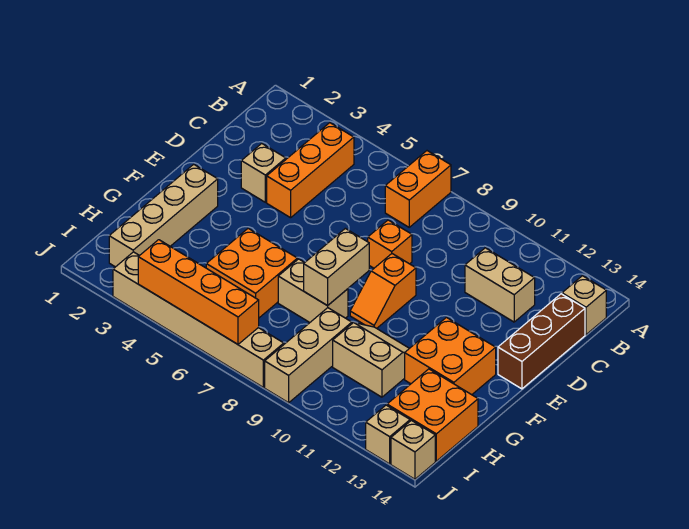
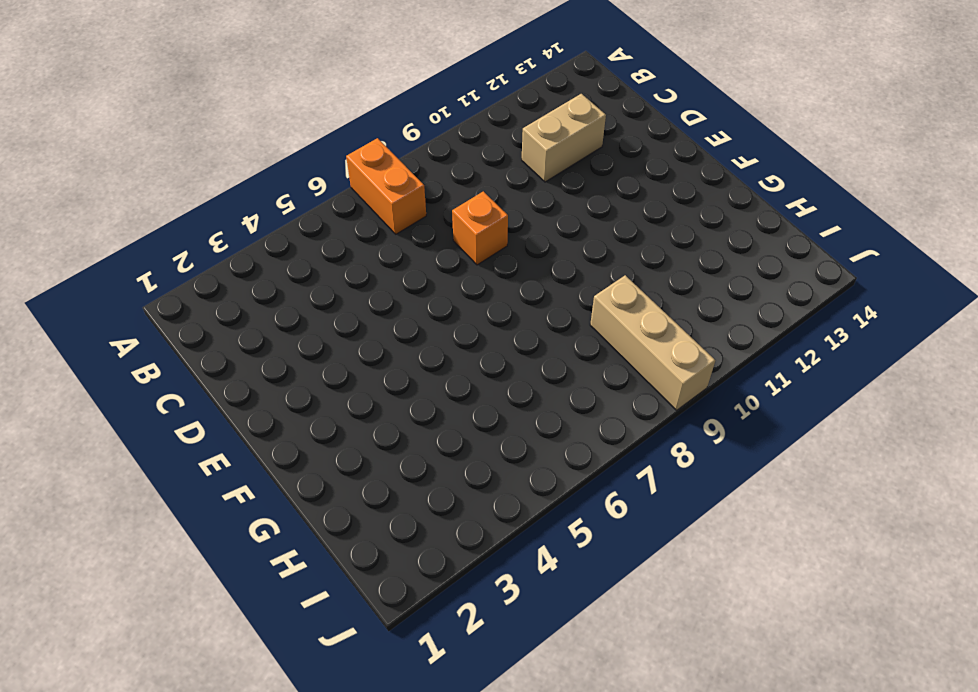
none -> orange 1x3 brick [267,123,354,218]
none -> tan 1x1 brick [562,276,606,335]
none -> brown 1x3 brick [498,294,585,389]

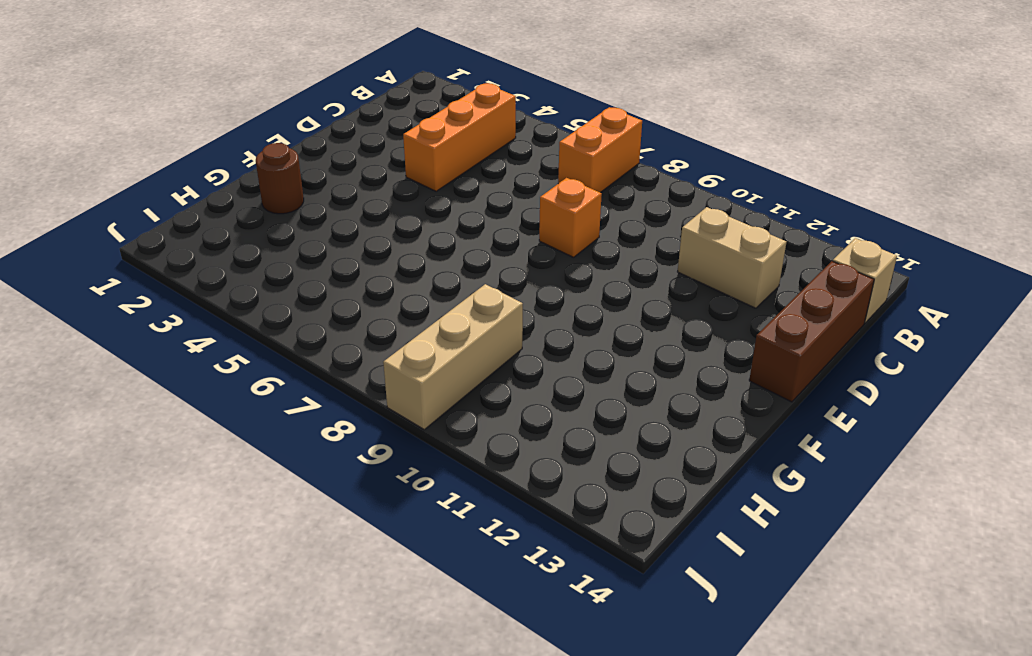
brown 1x1 round brick [256,143,304,214] -> tan 1x4 brick [109,164,218,267]
none -> tan 1x1 brick [241,144,286,202]
none -> orange 1x2 slope [350,254,416,328]
none -> orange 2x2 brick [405,317,496,395]

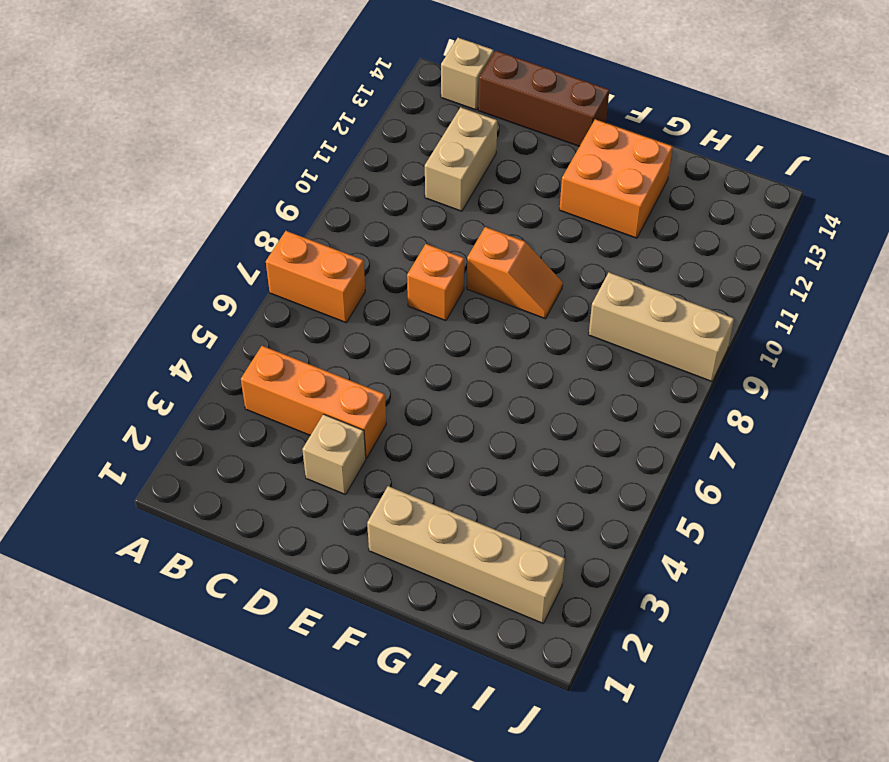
none -> orange 2x2 brick [206,228,297,318]
none -> tan 1x2 brick [278,259,348,322]
none -> tan 2x2 slope [333,322,409,397]

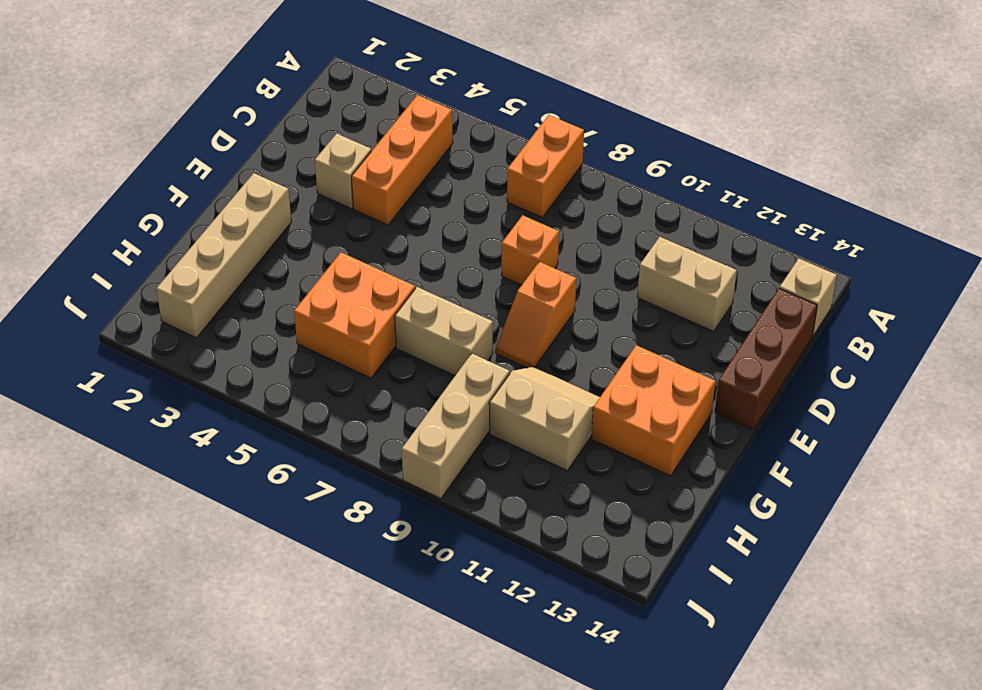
none -> orange 2x2 brick [387,369,478,461]
none -> tan 1x6 brick [113,252,284,387]
none -> tan 1x1 brick [366,405,410,464]

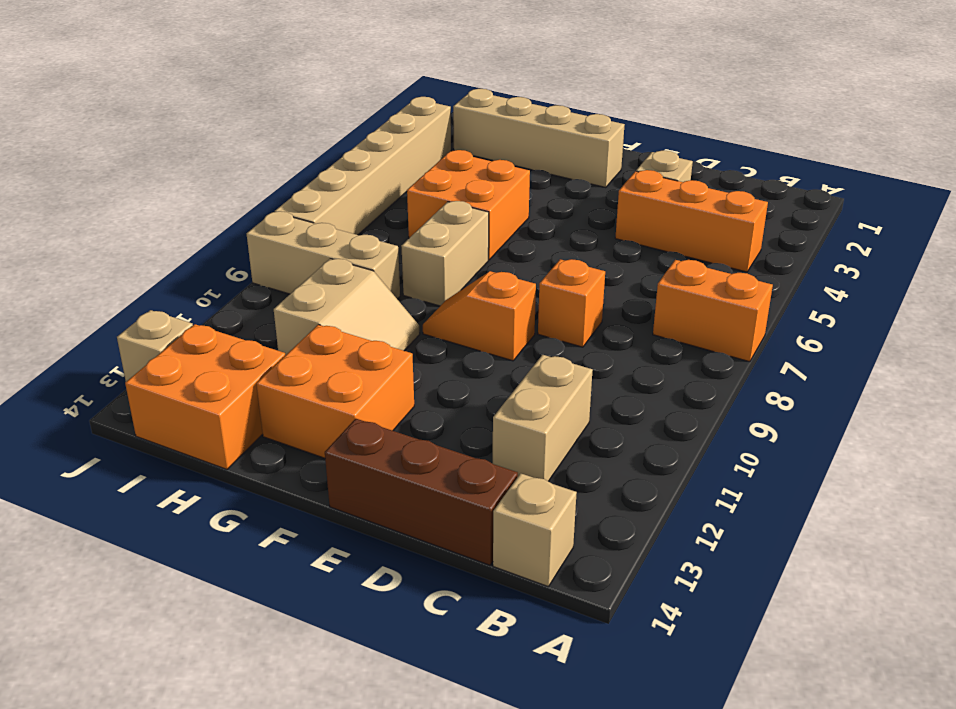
none -> tan 1x1 brick [391,420,435,479]
none -> tan 1x2 brick [304,228,369,306]
none -> orange 1x4 brick [138,240,259,344]

